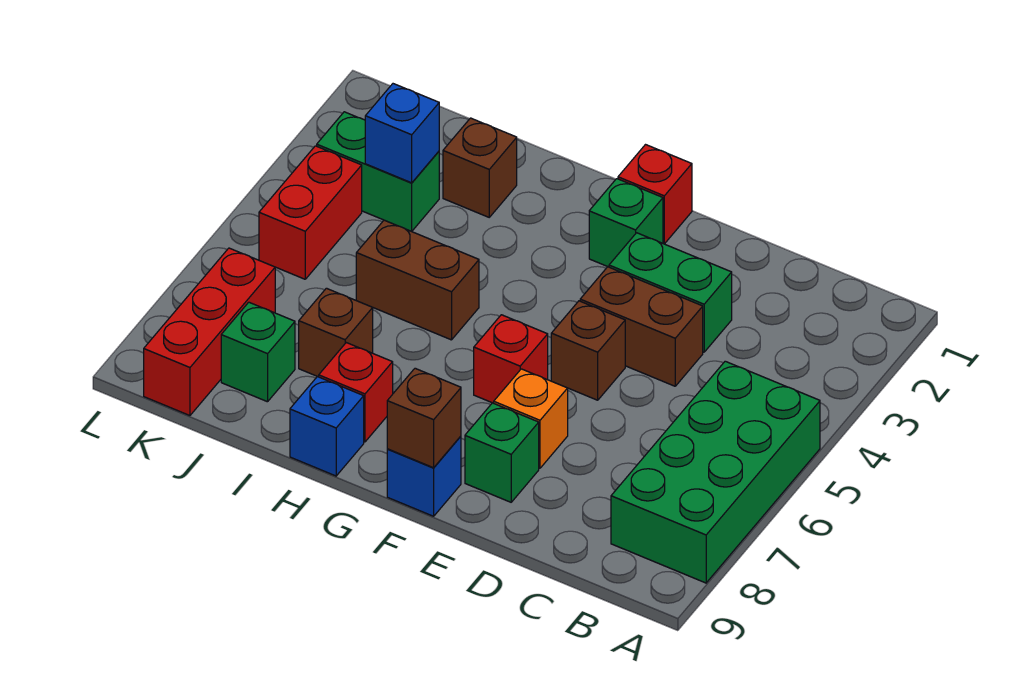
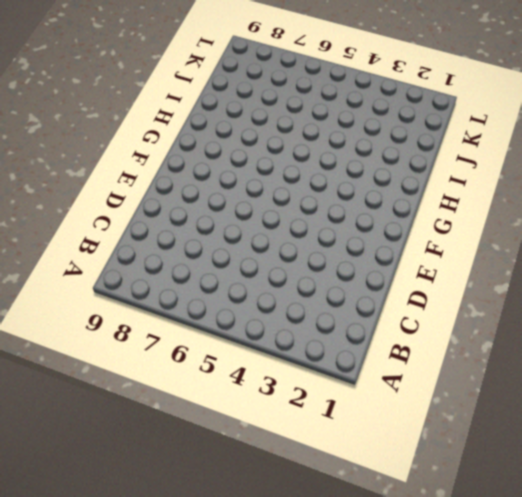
none -> green 2x4 brick [611,361,820,583]
none -> green 1x2 brick [609,233,732,352]
none -> brown 1x2 brick [580,267,703,386]

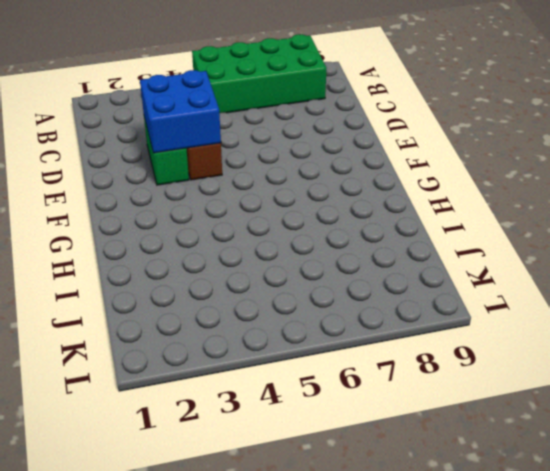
blue 2x2 brick [140,70,221,153] -> none
none -> brown 1x1 brick [551,301,625,400]
none -> orange 1x1 brick [494,369,568,468]
none -> green 1x1 brick [465,403,539,502]

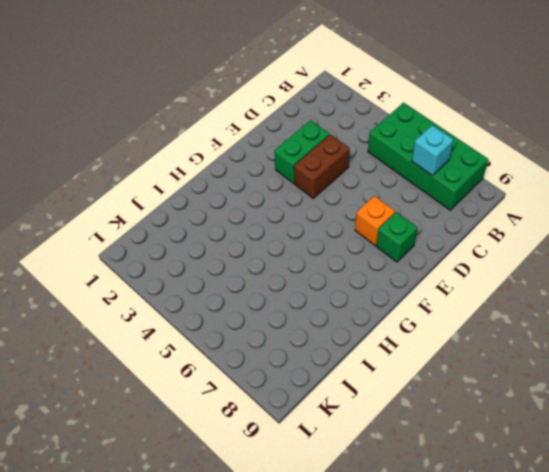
cyan 1x1 brick [412,125,454,176] -> none
none -> brown 1x1 brick [551,301,625,400]
none -> red 1x1 brick [618,145,692,244]
none -> green 1x1 brick [589,179,663,267]

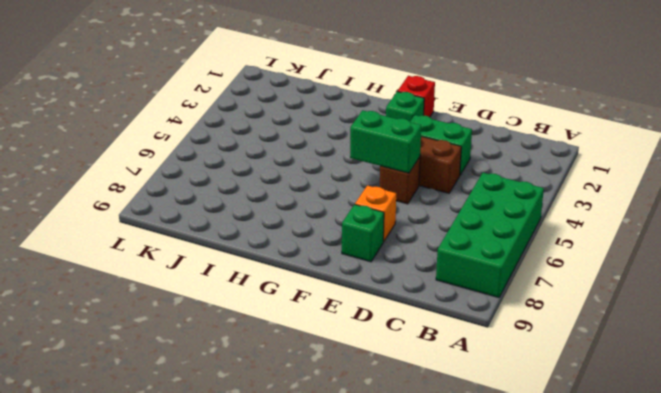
green 1x2 brick [350,110,421,173] -> green 1x2 brick moved to [317,112,439,231]
none -> red 1x1 brick [474,315,548,403]
none -> blue 1x1 brick [387,436,461,516]
none -> brown 1x2 brick [356,220,479,340]

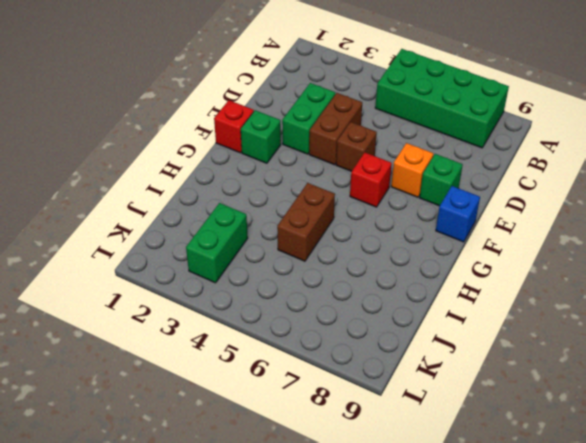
none -> red 1x1 brick [319,343,393,442]
none -> blue 1x1 brick [290,377,364,476]
none -> brown 1x1 brick [443,118,517,217]

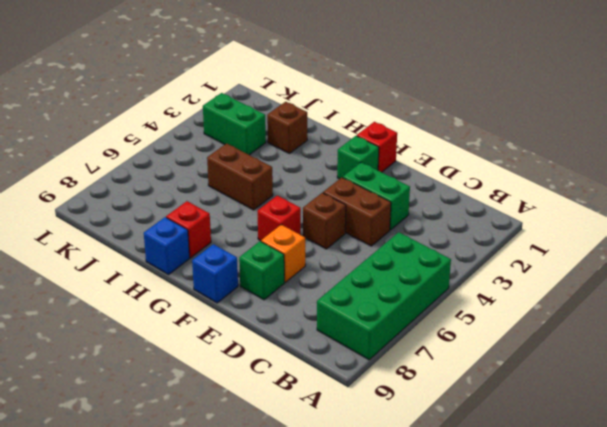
none -> brown 1x1 brick [299,288,373,377]
none -> green 1x1 brick [221,302,295,402]
none -> red 1x2 brick [259,146,362,279]

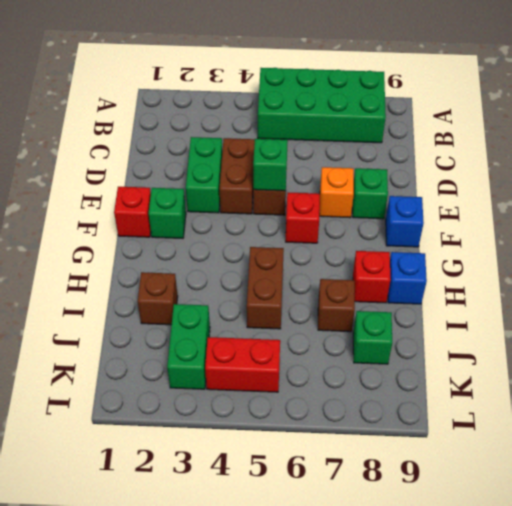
green 1x1 brick [253,139,288,191] -> none
none -> red 1x3 brick [144,248,275,416]
none -> brown 1x1 brick [387,368,461,468]
none -> blue 1x1 brick [365,84,439,183]

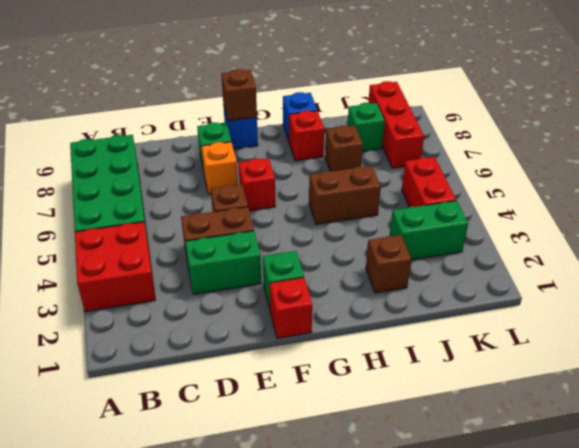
red 2x2 brick [75,222,155,311] -> none
none -> blue 1x1 brick [365,84,439,183]

